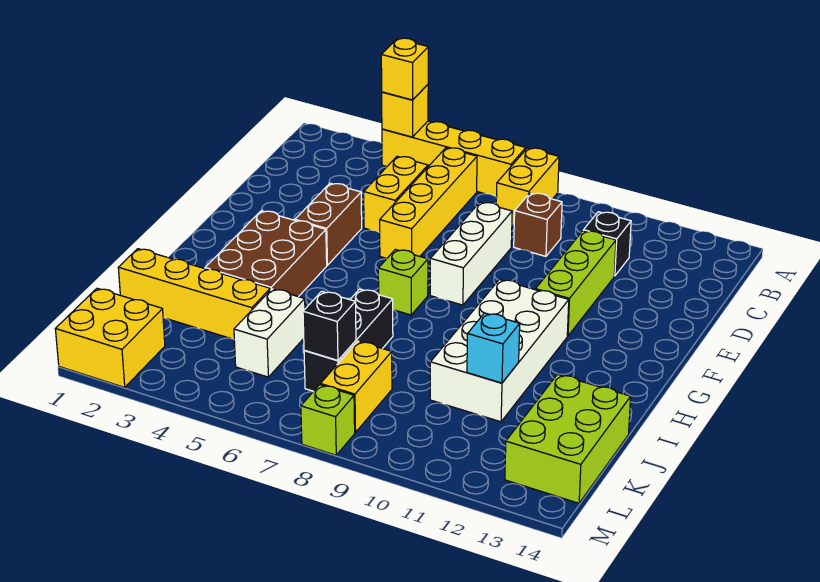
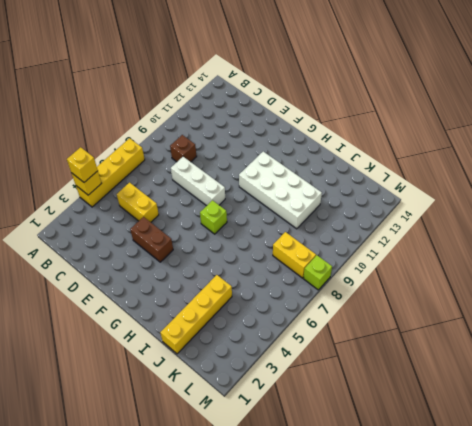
none -> yellow 1x2 brick [496,148,559,224]
none -> yellow 1x4 brick [380,148,477,259]
none -> black 1x1 brick [583,212,631,276]

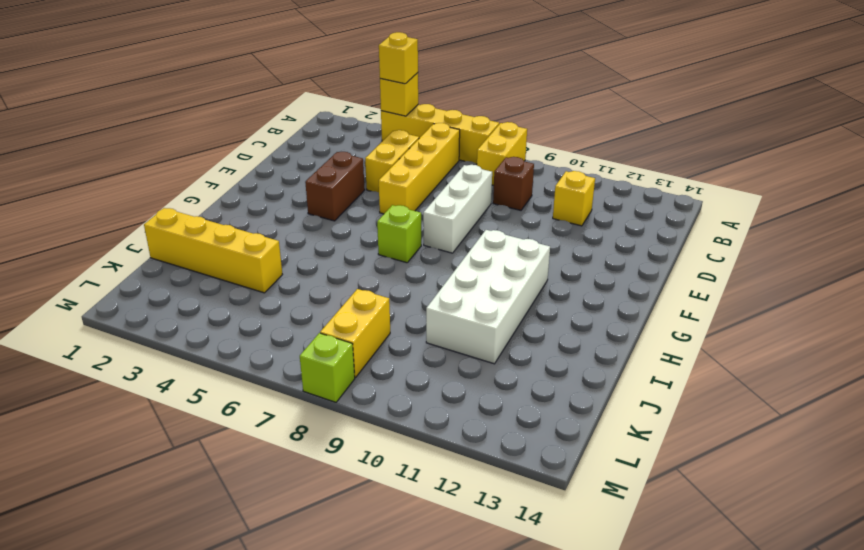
yellow 1x1 brick [553,171,595,226] -> black 1x1 brick [583,212,631,276]
none -> lime 1x3 brick [536,231,616,336]
none -> brown 2x3 brick [205,211,327,297]
none -> black 1x3 brick [304,289,393,391]

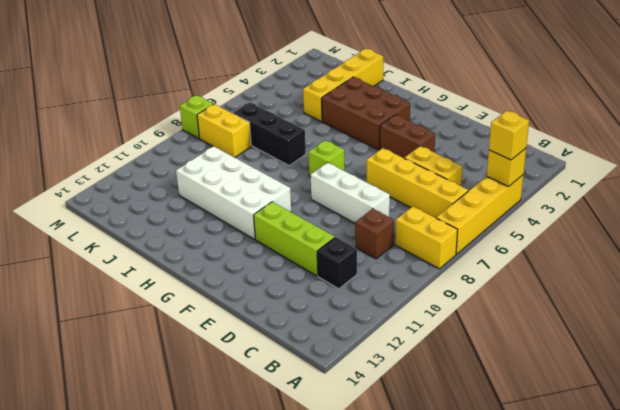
none -> white 1x2 brick [234,289,305,377]
none -> lime 2x3 brick [505,374,631,503]
none -> yellow 2x2 brick [55,288,165,387]

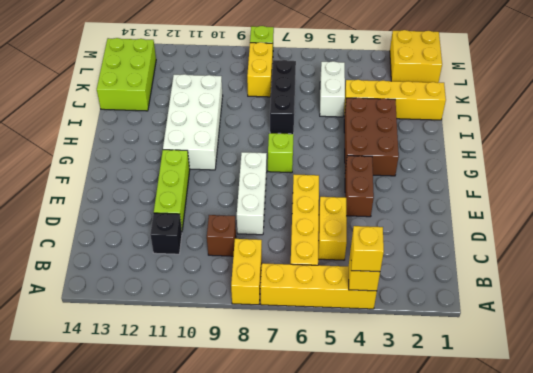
none -> cyan 1x1 brick [467,313,520,383]
none -> black 1x1 brick [303,291,356,360]

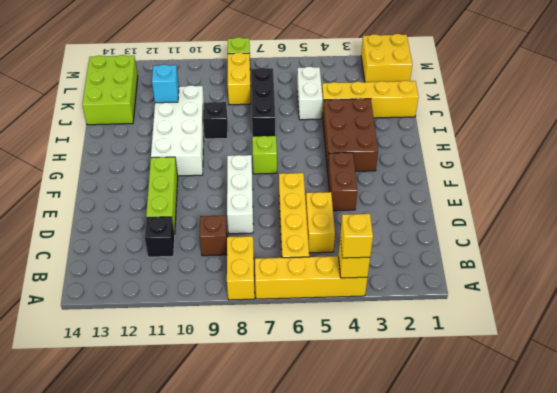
black 1x1 brick [203,102,228,139] -> black 1x1 brick moved to [303,291,356,360]

